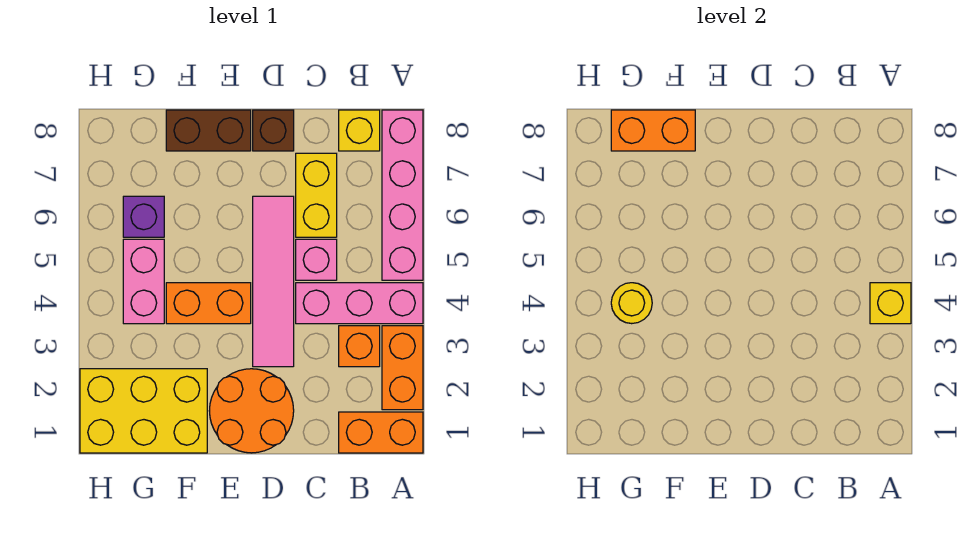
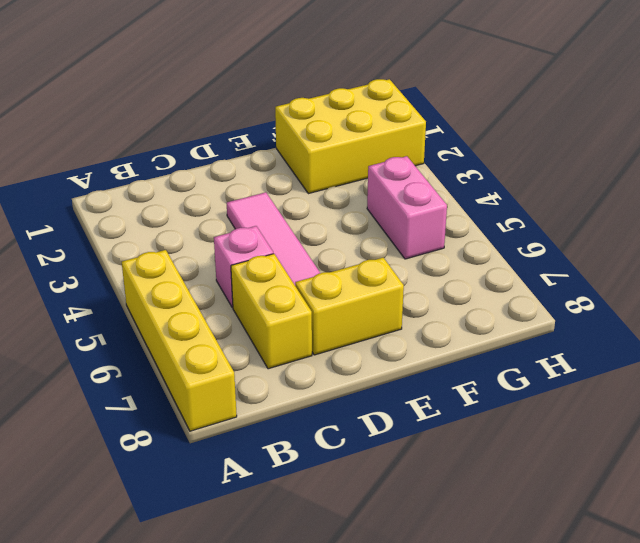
yellow 1x4 brick [122,250,237,431] -> pink 1x4 brick [382,110,423,280]
yellow 1x2 brick [295,258,404,355] -> none
none -> orange 1x2 brick [339,412,423,453]
none -> orange 1x2 brick [382,326,423,410]
none -> pink 1x3 brick [296,283,423,324]

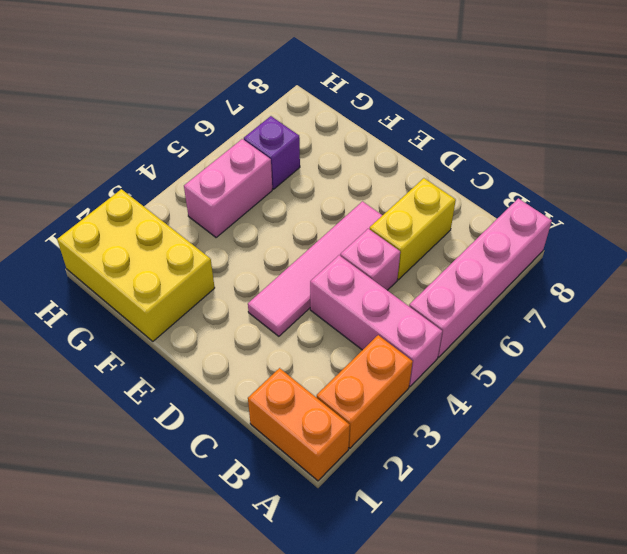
none -> orange 1x1 brick [339,326,380,367]
none -> yellow 1x1 brick [339,110,380,151]
none -> orange 2x2 round brick [209,369,294,453]

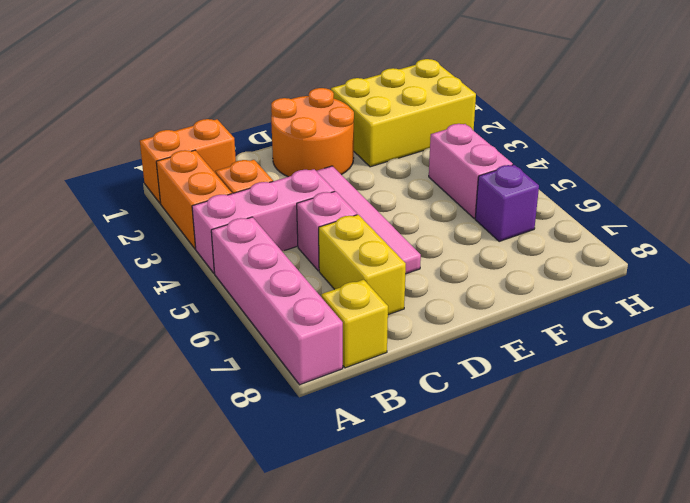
none -> brown 1x1 brick [253,110,294,151]
none -> orange 1x2 brick [166,283,251,324]
none -> brown 1x2 brick [166,110,251,151]

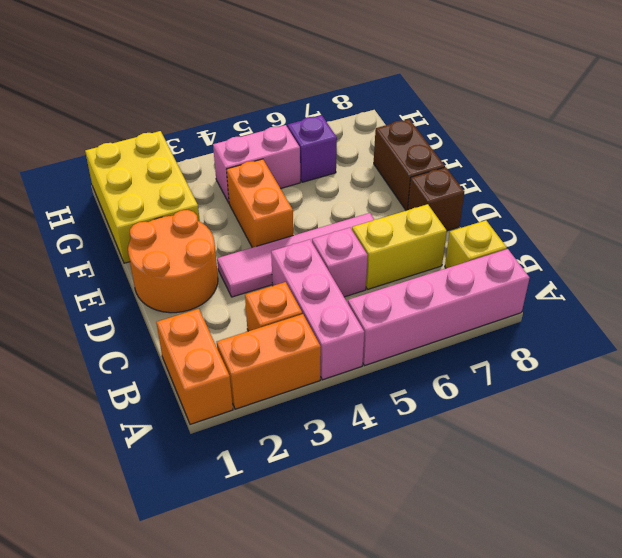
none -> yellow 1x1 brick [870,283,911,324]
none -> orange 1x2 brick [611,110,695,151]
none -> yellow 1x1 round brick [611,283,652,324]

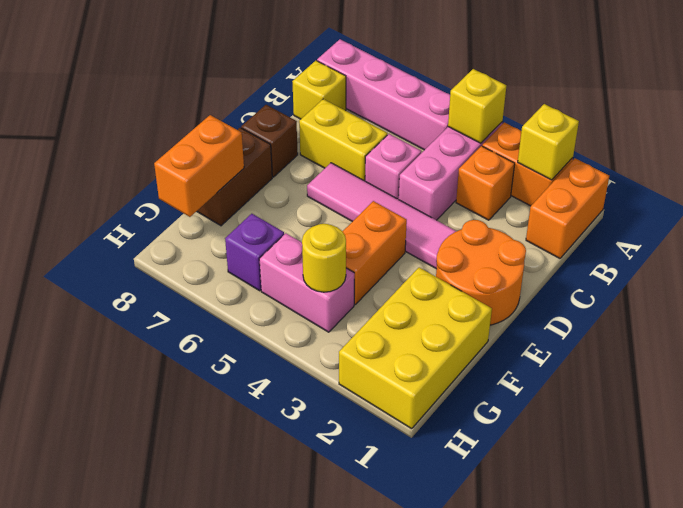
yellow 1x1 brick [518,104,579,180] -> none

